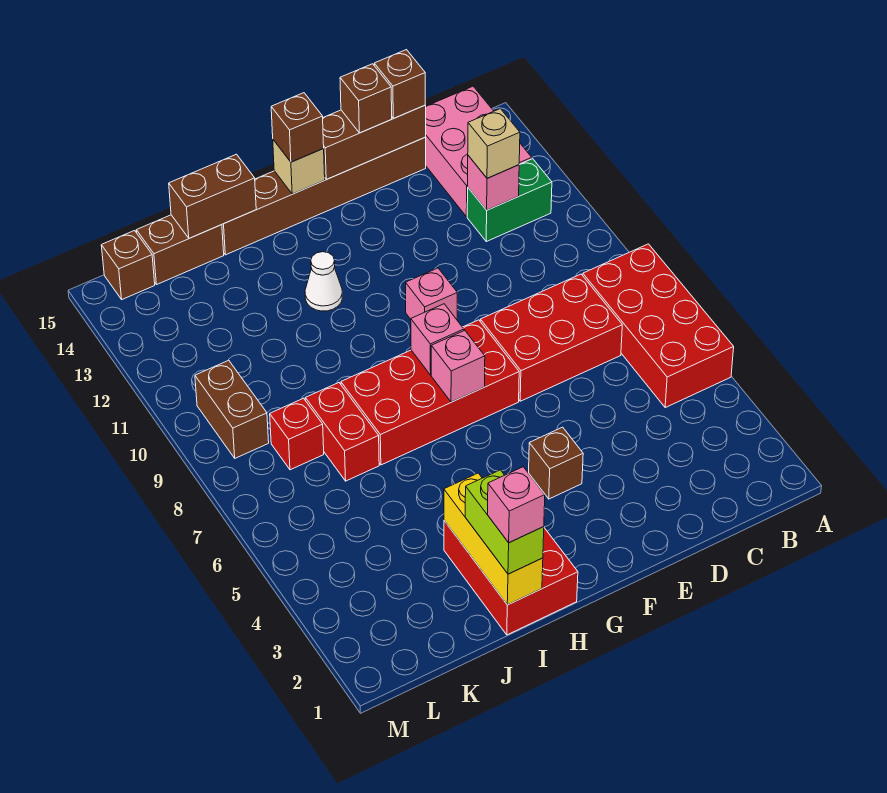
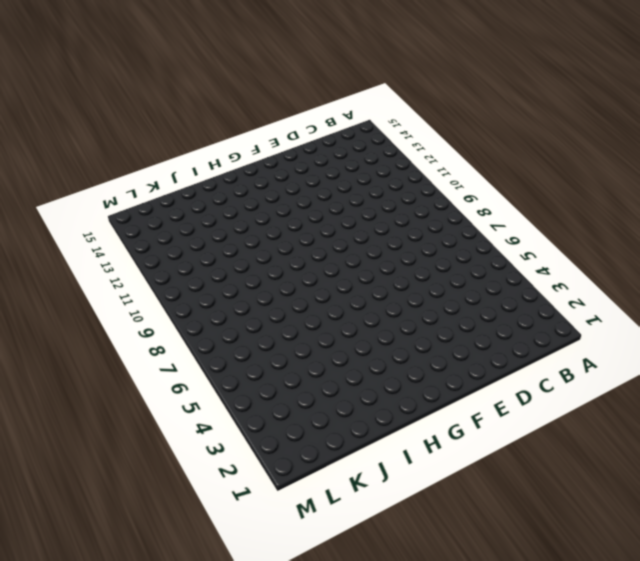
none -> red 2x4 brick [583,244,734,407]
none -> green 1x2 brick [467,159,552,241]
none -> pink 2x3 brick [426,86,532,217]

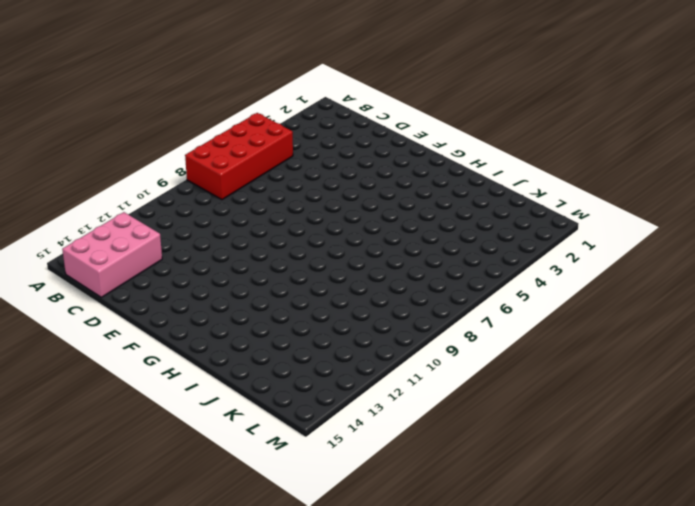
none -> green 1x2 brick [467,159,552,241]
none -> red 2x3 brick [480,274,622,401]
none -> brown 1x6 brick [222,137,426,255]

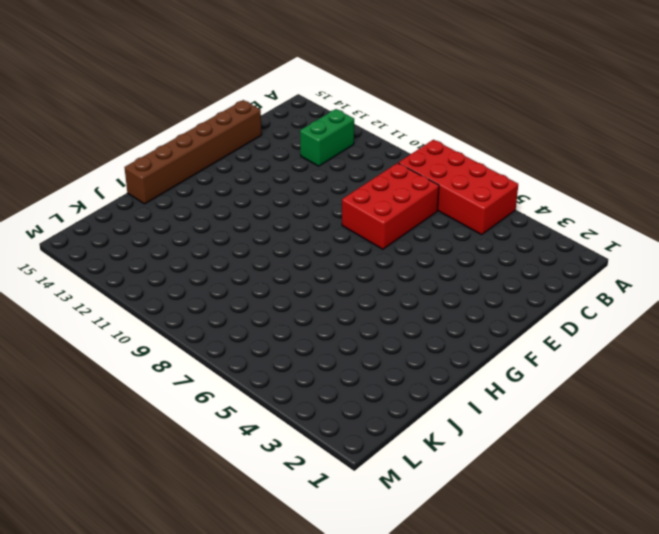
none -> pink 2x3 brick [426,86,532,217]
none -> brown 1x1 brick [529,427,583,499]
none -> red 2x4 brick [341,320,519,465]

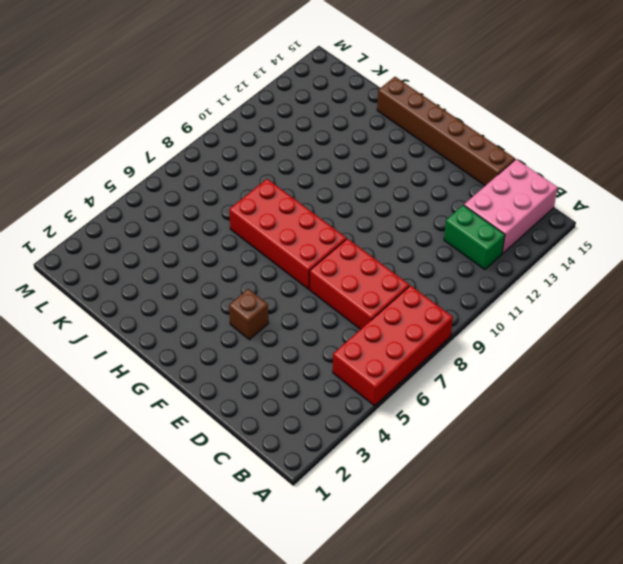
none -> pink 1x1 brick [406,268,457,319]
none -> red 2x3 brick [444,521,578,635]
none -> white 1x1 cone [305,252,342,311]

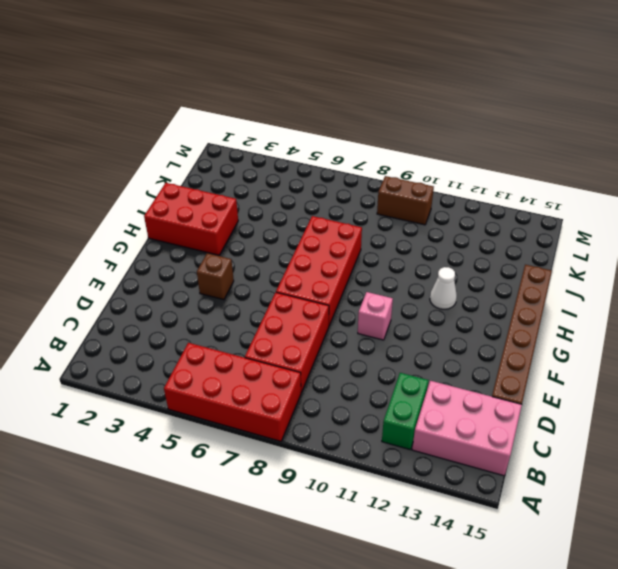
none -> red 1x2 brick [305,383,379,481]
none -> brown 1x2 brick [136,215,224,285]
none -> red 1x1 brick [270,398,324,470]

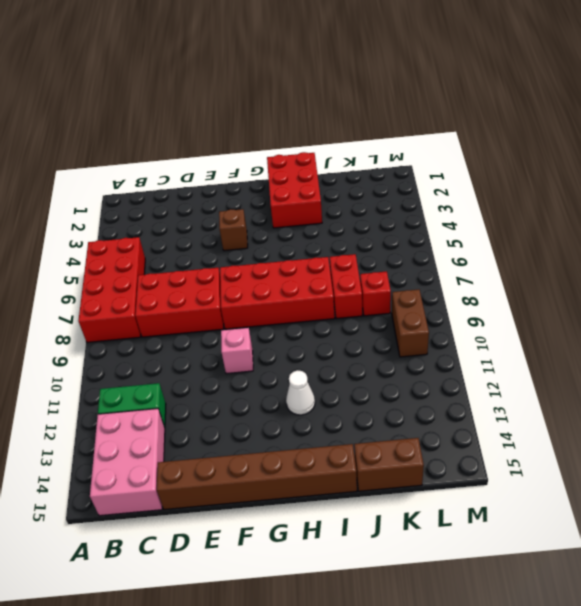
none -> brown 1x1 brick [101,231,155,299]
none -> pink 1x1 brick [468,156,519,210]
none -> brown 1x3 brick [323,105,426,180]

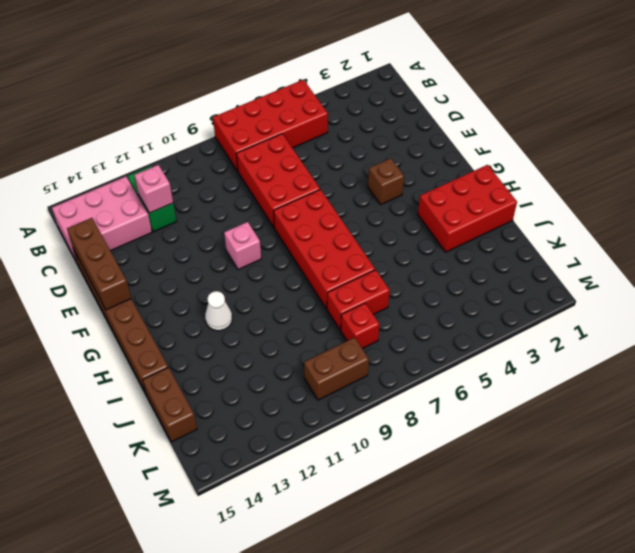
none -> brown 1x1 brick [101,231,155,299]
none -> pink 1x1 brick [431,331,485,402]
none -> pink 1x1 brick [411,304,464,375]

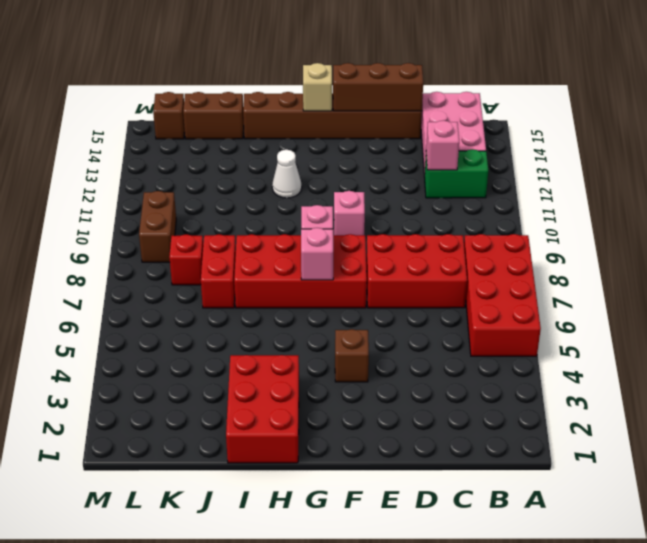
none -> yellow 1x3 brick [444,473,543,605]
none -> brown 1x2 brick [169,154,256,238]
none -> tan 1x1 brick [468,109,520,178]

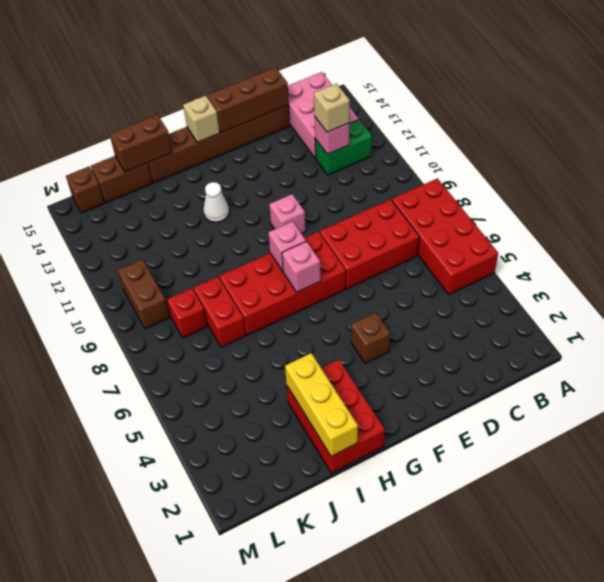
none -> brown 1x1 brick [374,50,425,118]
none -> brown 1x1 brick [340,64,392,133]
none -> brown 1x1 brick [271,93,324,162]

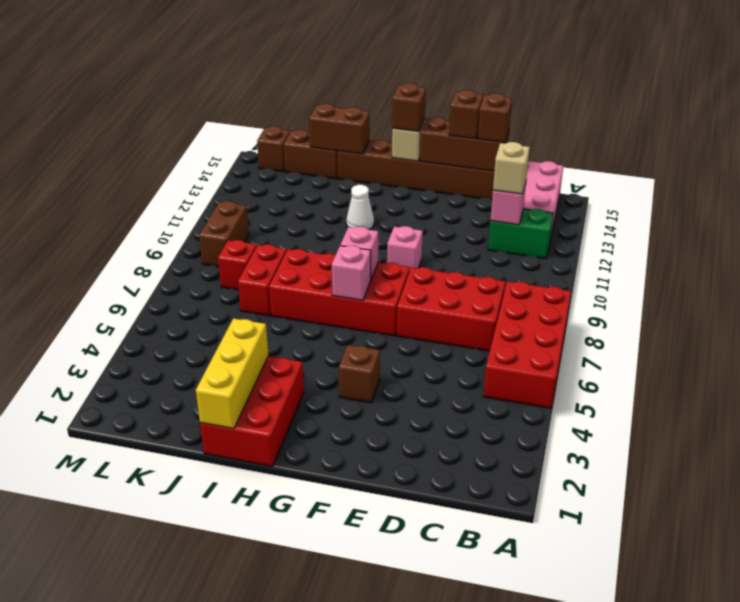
none -> lime 1x2 brick [465,470,544,574]
none -> pink 1x1 brick [488,467,545,543]

